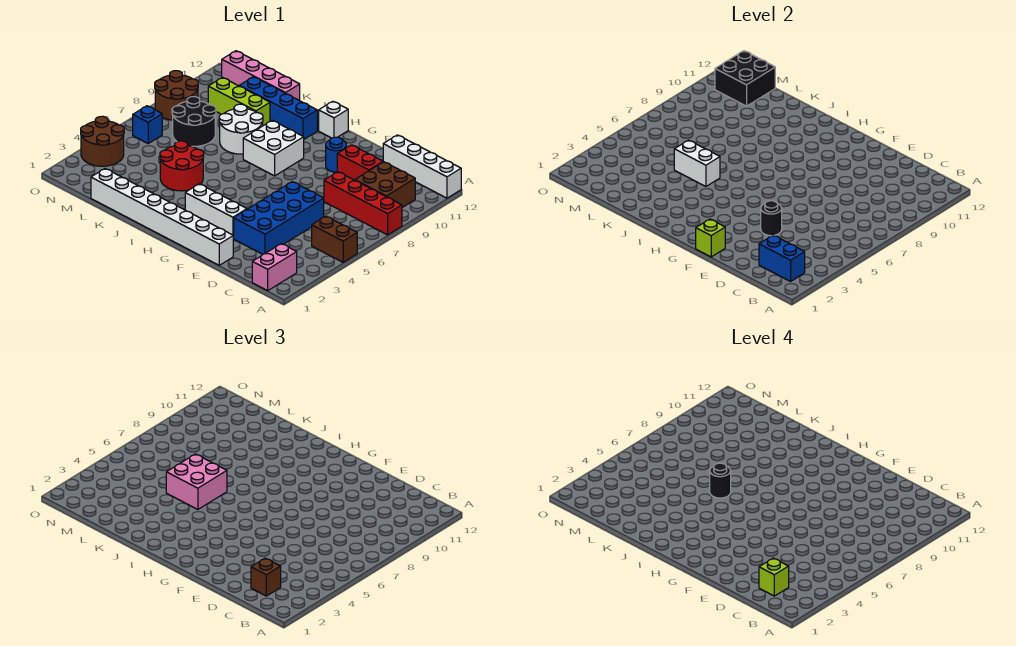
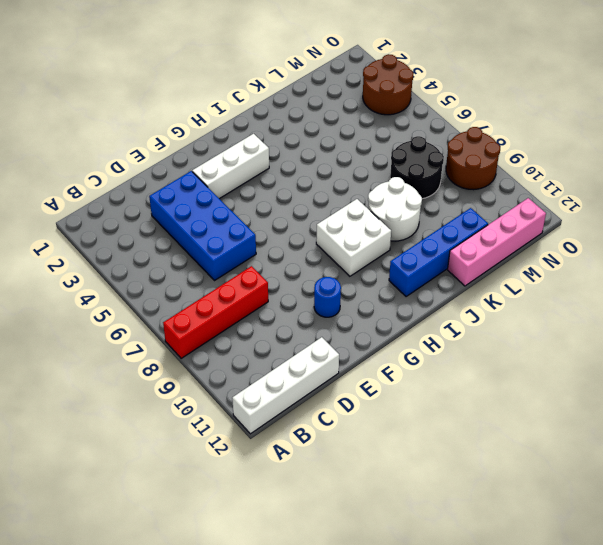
none -> brown 1x2 brick [312,216,357,262]
none -> pink 1x2 brick [252,244,297,291]
none -> brown 2x2 brick [355,162,415,208]
none -> red 1x2 brick [337,145,383,180]

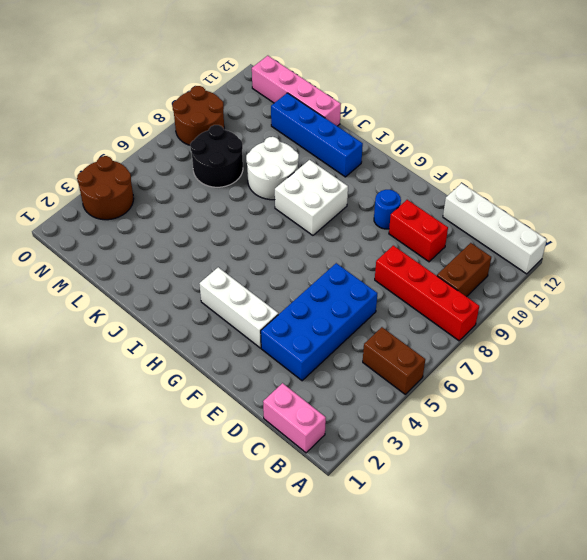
pink 1x2 brick [263,383,326,453] -> pink 1x2 brick turned to [252,244,297,291]
brown 1x2 brick [437,243,491,297] -> brown 2x2 brick [355,162,415,208]
none -> white 1x8 brick [91,169,233,265]
none -> white 1x1 brick [319,101,348,138]
none -> red 2x2 round brick [160,141,204,191]
none -> lime 1x3 brick [208,78,270,126]

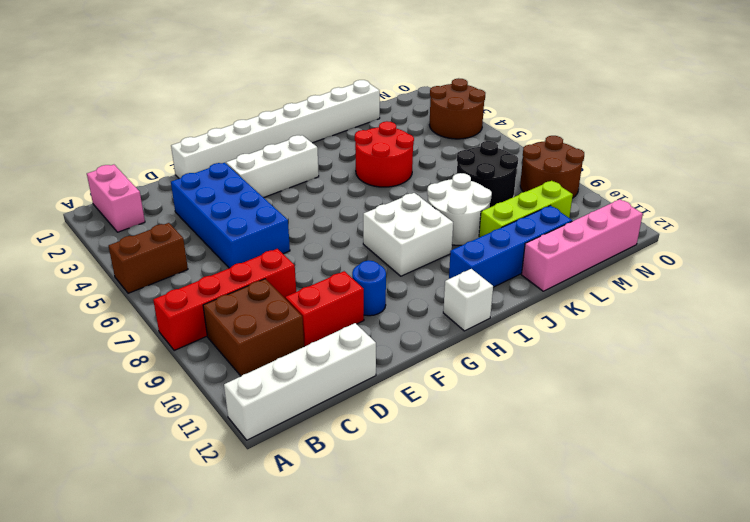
none -> blue 1x1 brick [133,106,162,143]
none -> blue 1x2 brick [759,235,805,281]
none -> black 1x1 round brick [761,201,782,236]
none -> lime 1x1 brick [696,219,725,257]

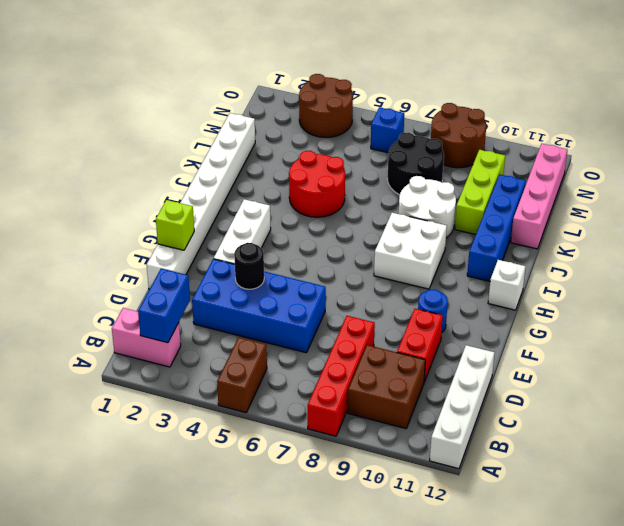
none -> white 1x2 brick [674,140,720,186]
none -> black 2x2 brick [715,51,775,106]
none -> brown 1x1 brick [251,558,281,596]
none -> pink 2x2 brick [166,454,227,509]

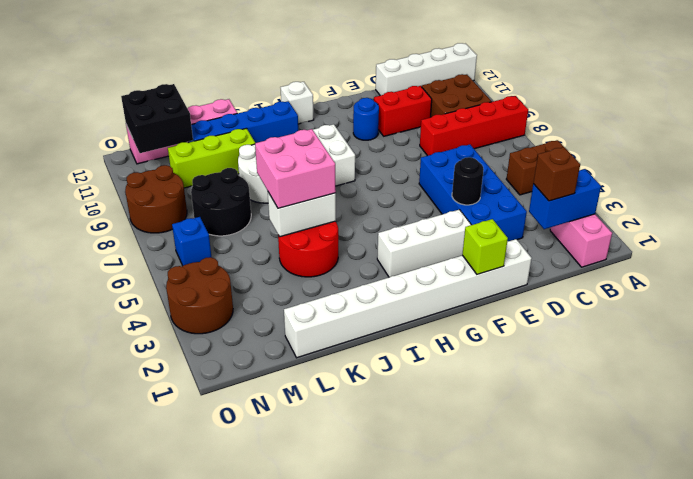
none -> lime 1x1 brick [759,558,789,596]
none -> black 1x1 round brick [710,463,731,498]

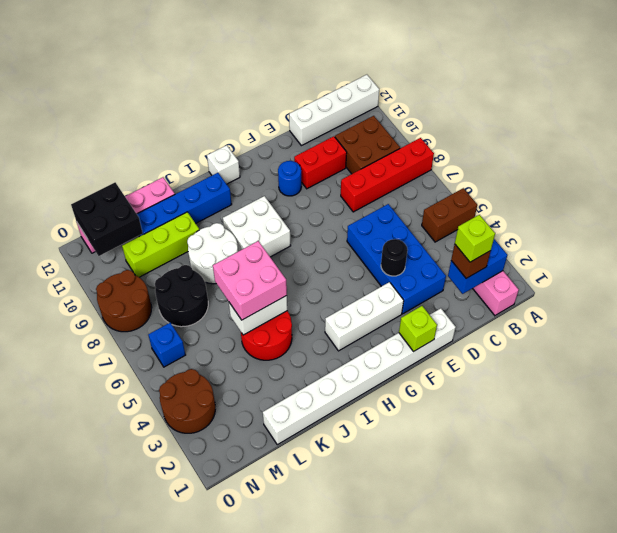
none -> black 1x1 round brick [710,463,731,498]

